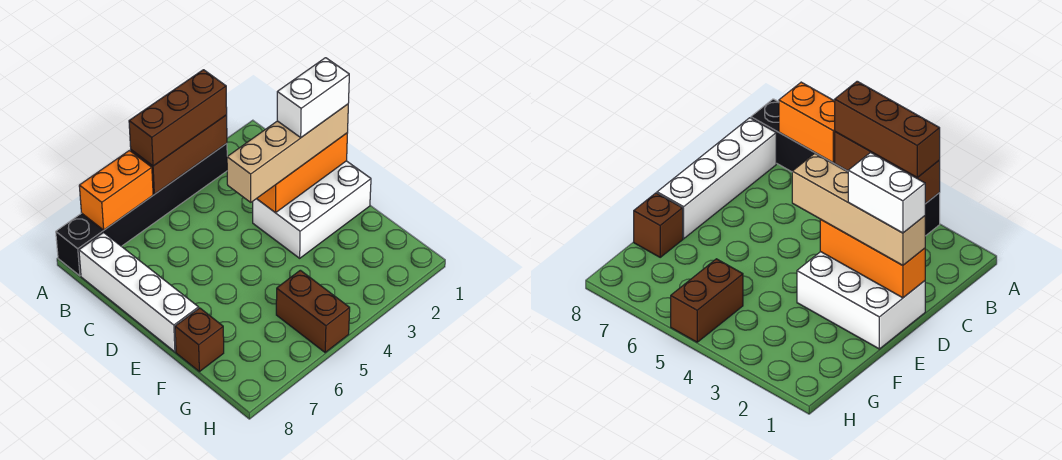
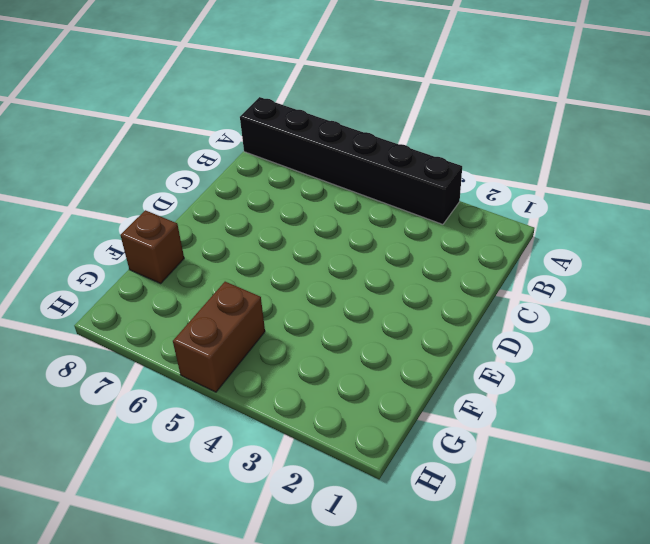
none -> white 1x4 brick [79,233,199,352]
none -> white 2x3 brick [253,161,371,258]

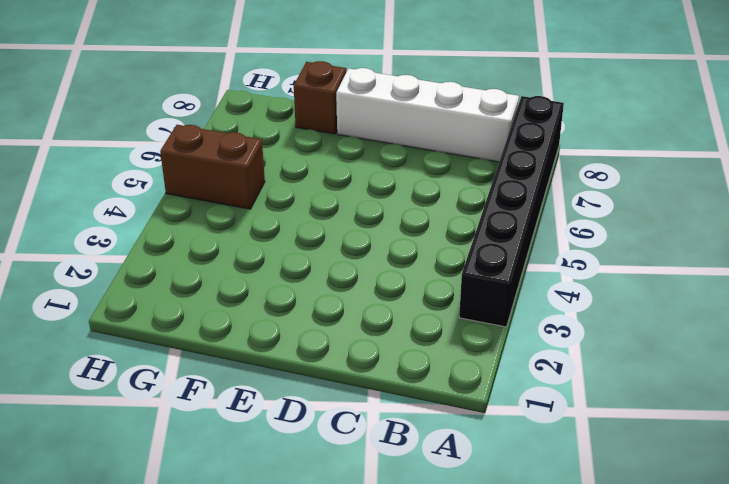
none -> white 2x3 brick [253,161,371,258]
none -> brown 1x3 brick [131,115,227,194]

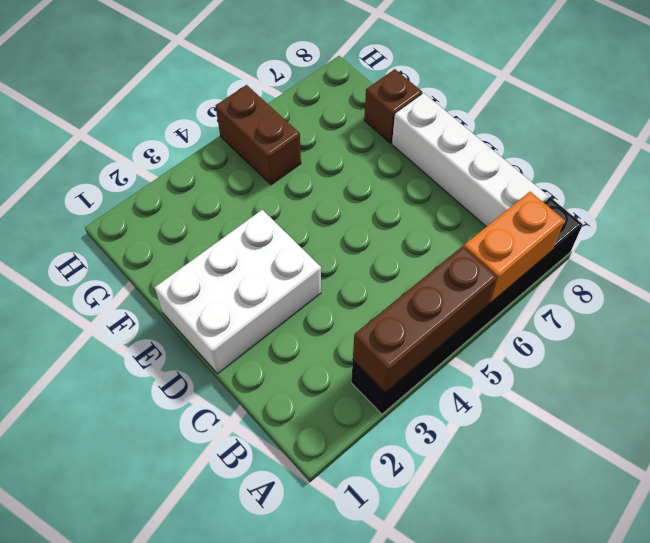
none -> orange 1x3 brick [257,133,347,213]
none -> brown 1x3 brick [129,70,227,166]

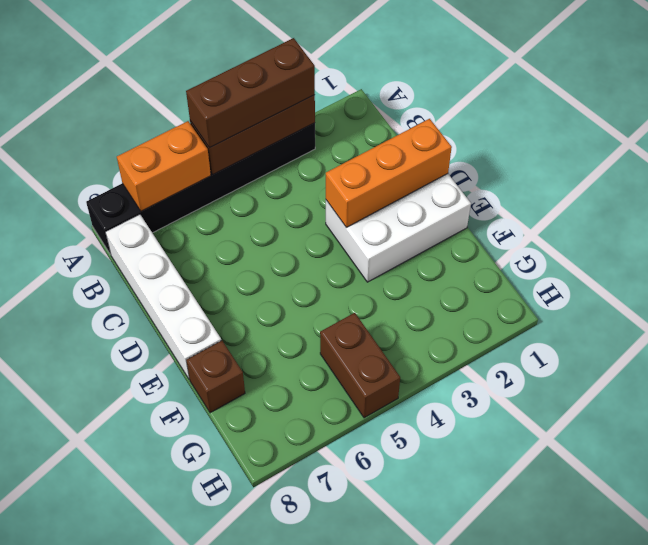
none -> tan 1x4 brick [227,104,348,202]
none -> white 1x2 brick [277,58,349,137]

